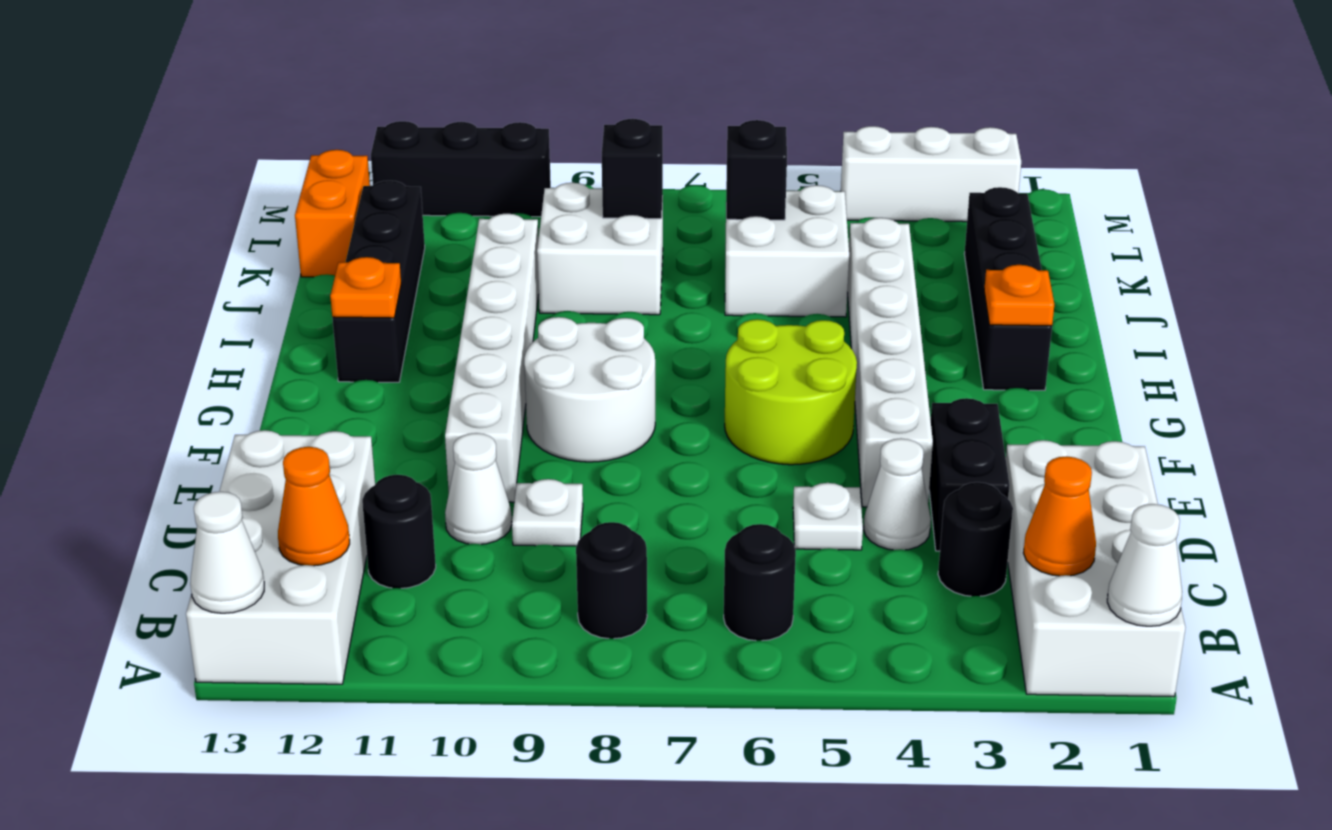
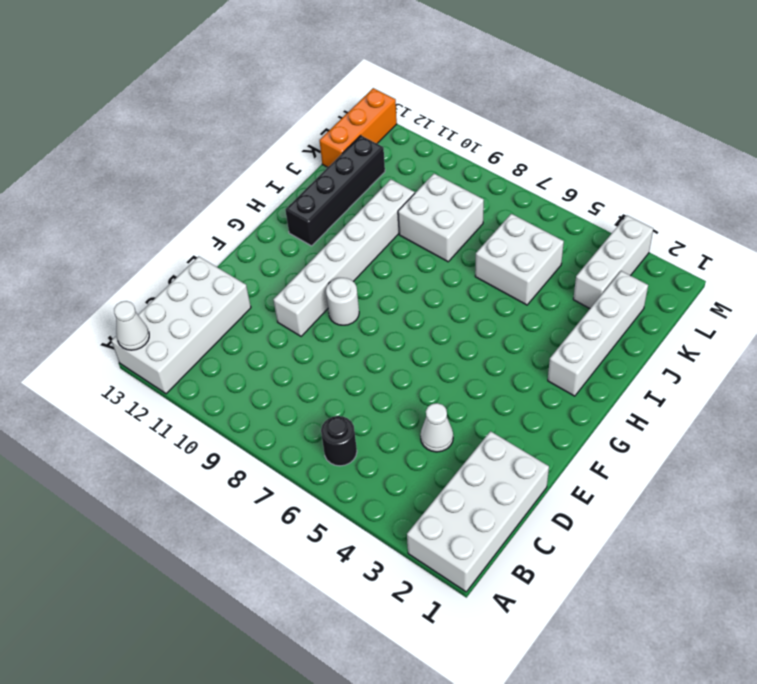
white 1x1 round brick [326,278,359,325] -> white 2x2 round brick [524,317,655,462]
white 1x4 brick [548,271,648,396] -> black 1x4 brick [964,187,1052,390]
white 1x3 brick [573,216,653,308] -> white 1x3 brick turned to [841,126,1021,222]
orange 1x3 brick [319,88,397,167] -> orange 1x2 brick [295,150,370,277]
none -> black 1x1 round brick [576,522,647,639]
none -> black 1x1 round brick [938,482,1013,596]
none -> black 1x1 round brick [362,475,436,588]
none -> black 1x2 brick [929,398,1010,551]

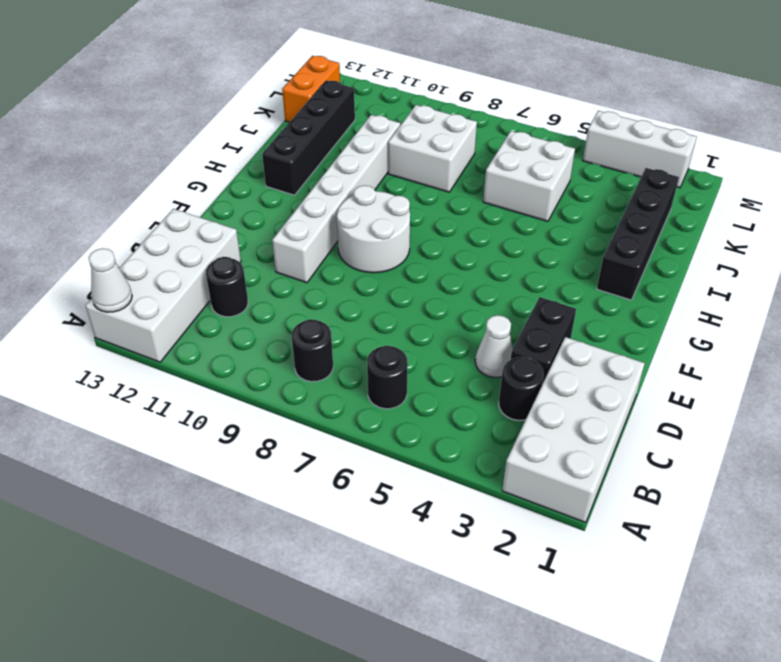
none -> white 1x1 plate [793,483,863,550]
none -> white 1x1 plate [512,479,583,546]
none -> white 1x1 cone [445,433,512,544]
none -> white 1x6 brick [847,218,933,507]

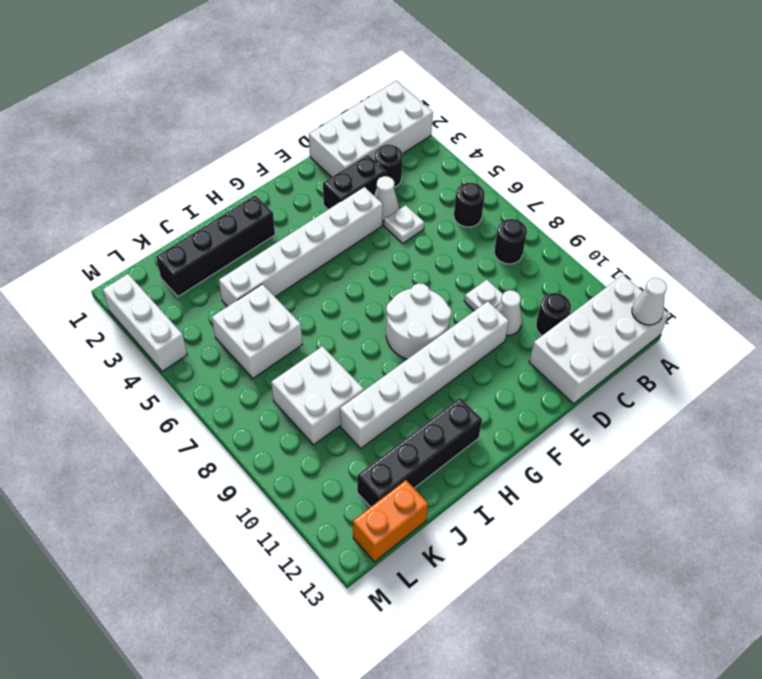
none -> lime 2x2 round brick [725,319,857,465]
none -> black 1x3 brick [371,121,551,217]
none -> white 1x1 cone [1107,504,1182,626]
none -> orange 1x1 cone [1023,456,1096,576]

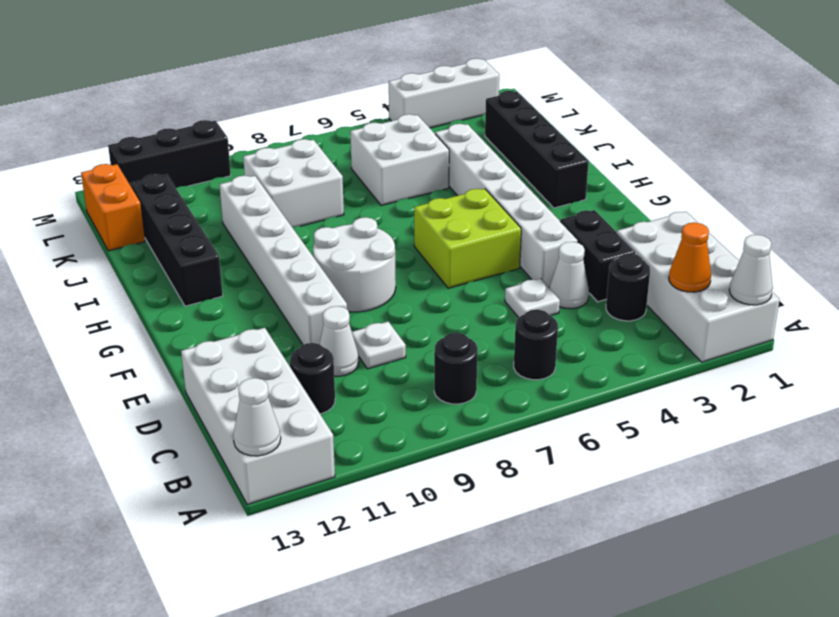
lime 2x2 brick [414,189,521,288] -> lime 2x2 round brick [725,319,857,465]
none -> orange 1x1 cone [278,447,350,566]
none -> orange 1x1 plate [984,265,1054,326]
none -> orange 1x1 plate [330,257,401,318]
none -> black 1x1 brick [726,120,787,220]

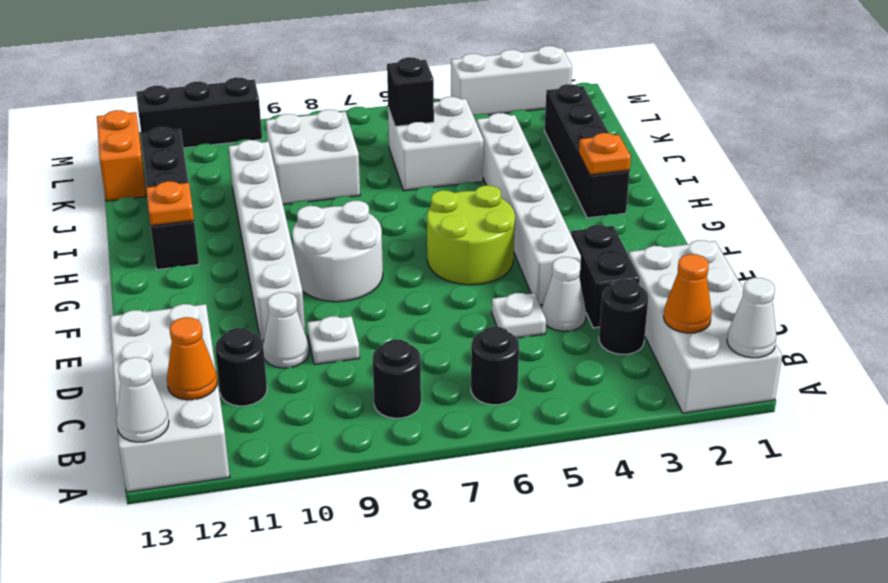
none -> black 1x1 brick [602,119,663,219]

